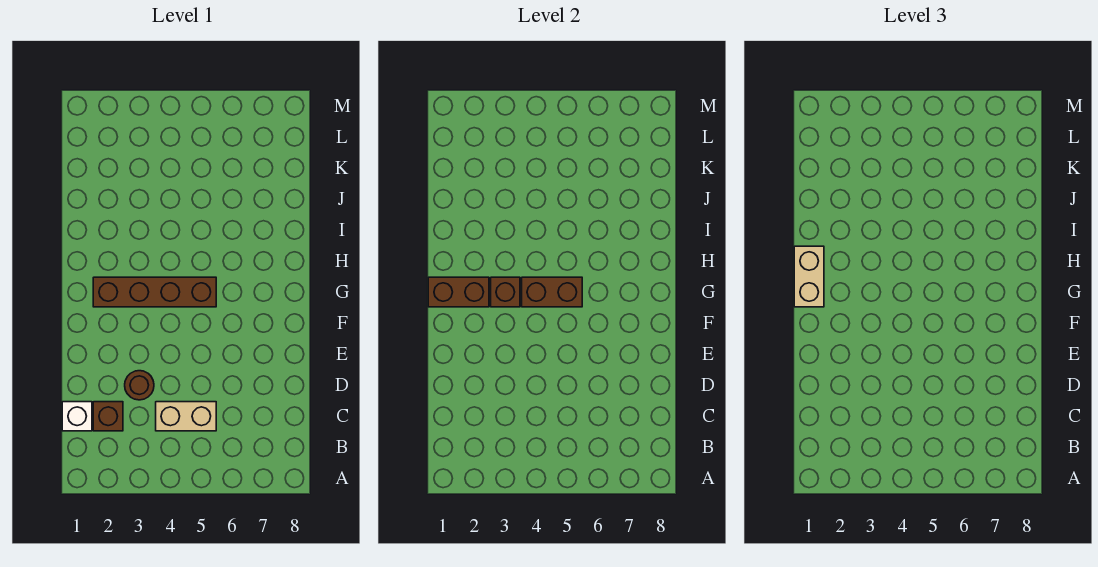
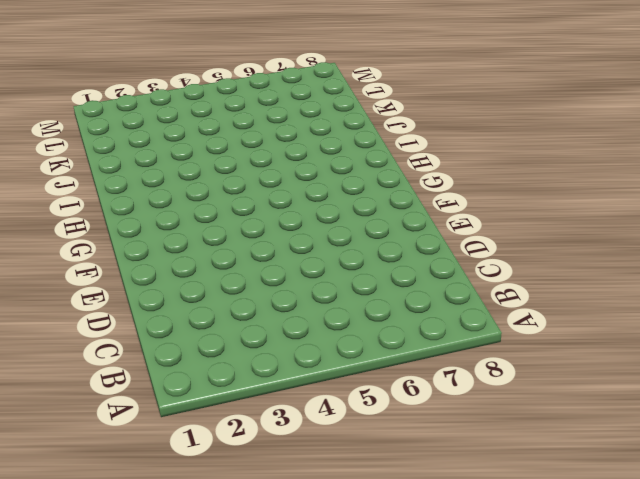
none -> white 1x1 brick [62,402,92,431]
none -> brown 1x1 brick [93,402,123,431]

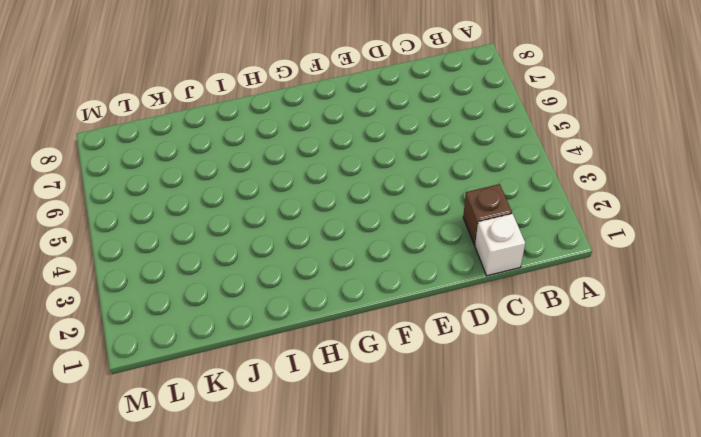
none -> tan 1x2 brick [156,402,216,431]
none -> brown 1x1 round brick [125,371,154,400]

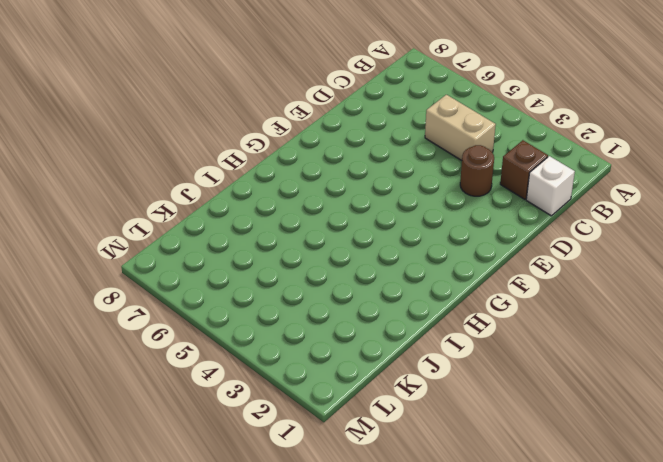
none -> brown 1x4 brick [93,277,216,307]
none -> brown 1x2 brick [428,277,489,307]

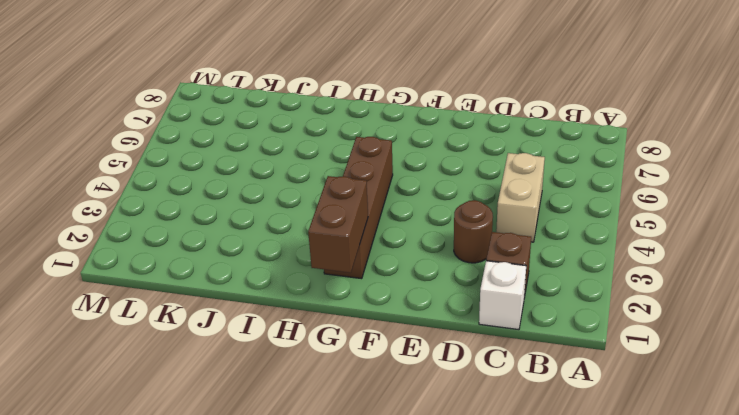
none -> brown 1x1 brick [491,277,520,307]
none -> brown 1x2 brick [522,277,582,307]

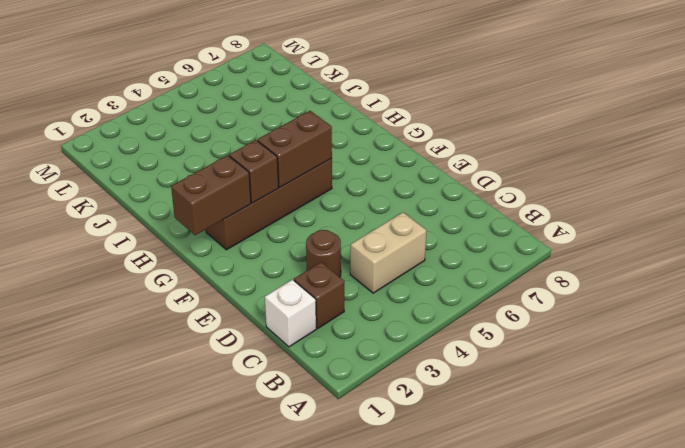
none -> tan 1x2 brick [794,246,824,307]

